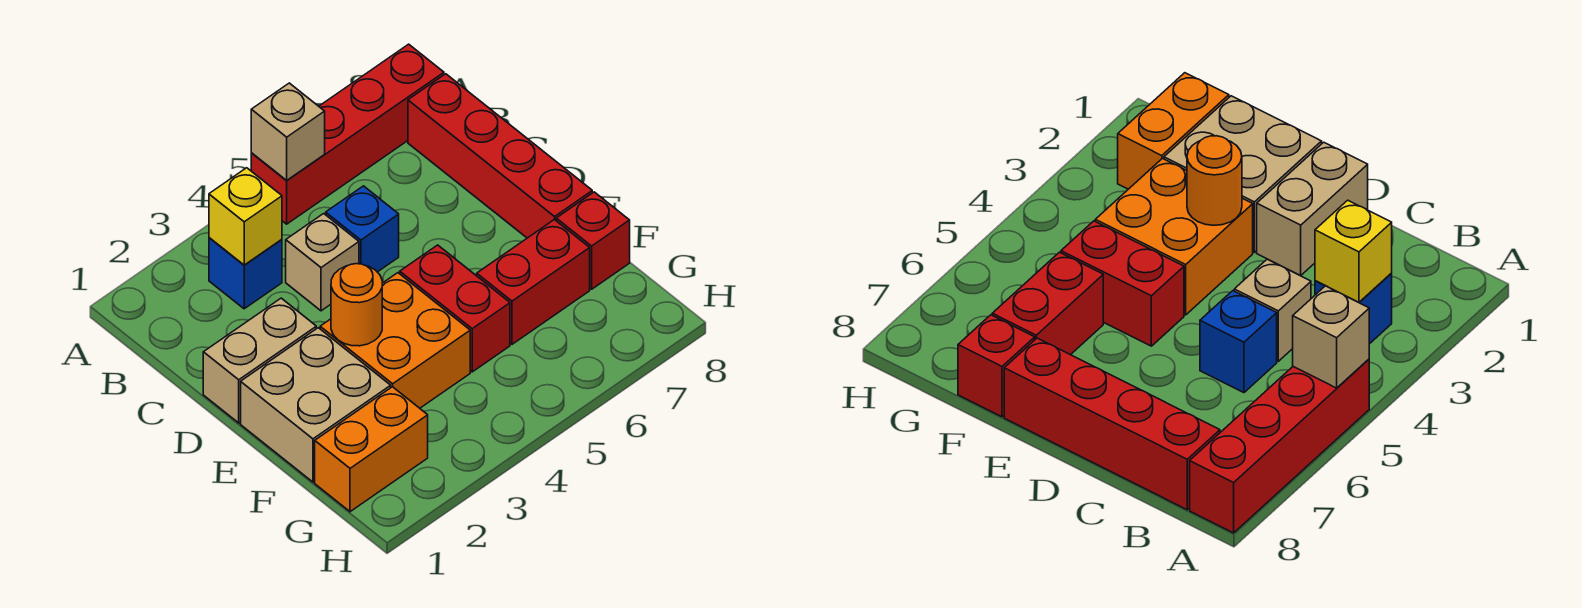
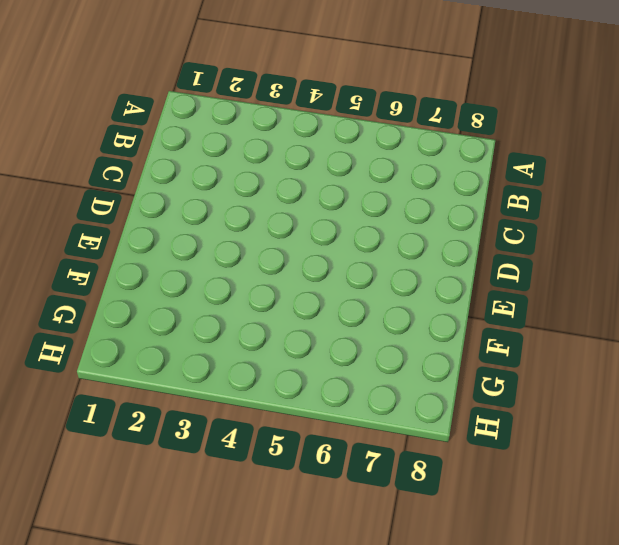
none -> red 1x4 brick [251,44,444,224]
none -> blue 1x1 brick [209,238,282,309]
none -> red 1x4 brick [408,74,592,238]

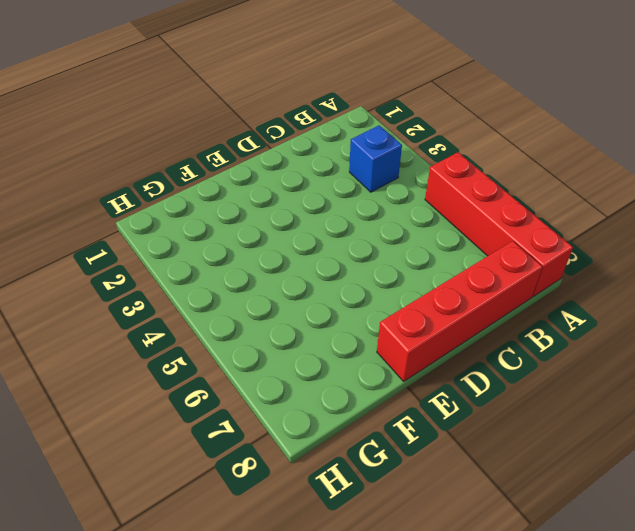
none -> tan 1x1 brick [286,214,359,311]
none -> blue 1x1 brick [326,186,399,272]
none -> tan 1x2 brick [203,298,316,423]

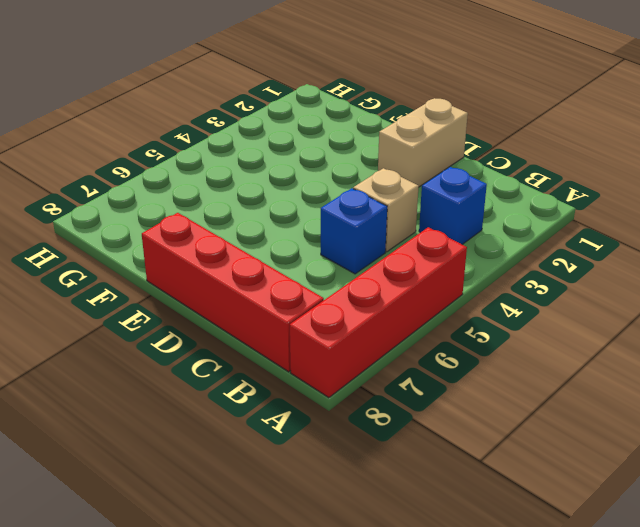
none -> tan 2x2 brick [241,328,391,482]
none -> orange 2x2 brick [320,273,470,408]
none -> red 1x2 brick [400,245,510,372]

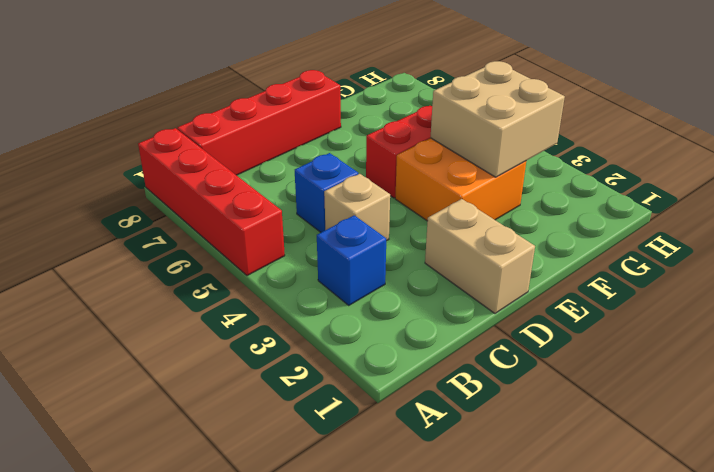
tan 2x2 brick [431,61,565,177] -> tan 2x2 brick moved to [241,328,391,482]
none -> red 1x2 brick [477,219,590,344]
none -> red 1x1 brick [556,192,630,289]
none -> orange 1x2 brick [315,387,428,512]

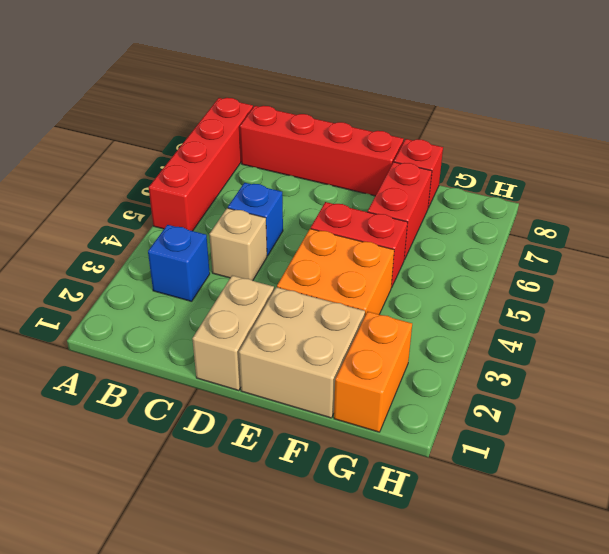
none -> tan 1x1 brick [251,83,325,180]
none -> yellow 1x1 brick [209,168,282,265]
none -> orange 1x1 round brick [331,264,382,346]

